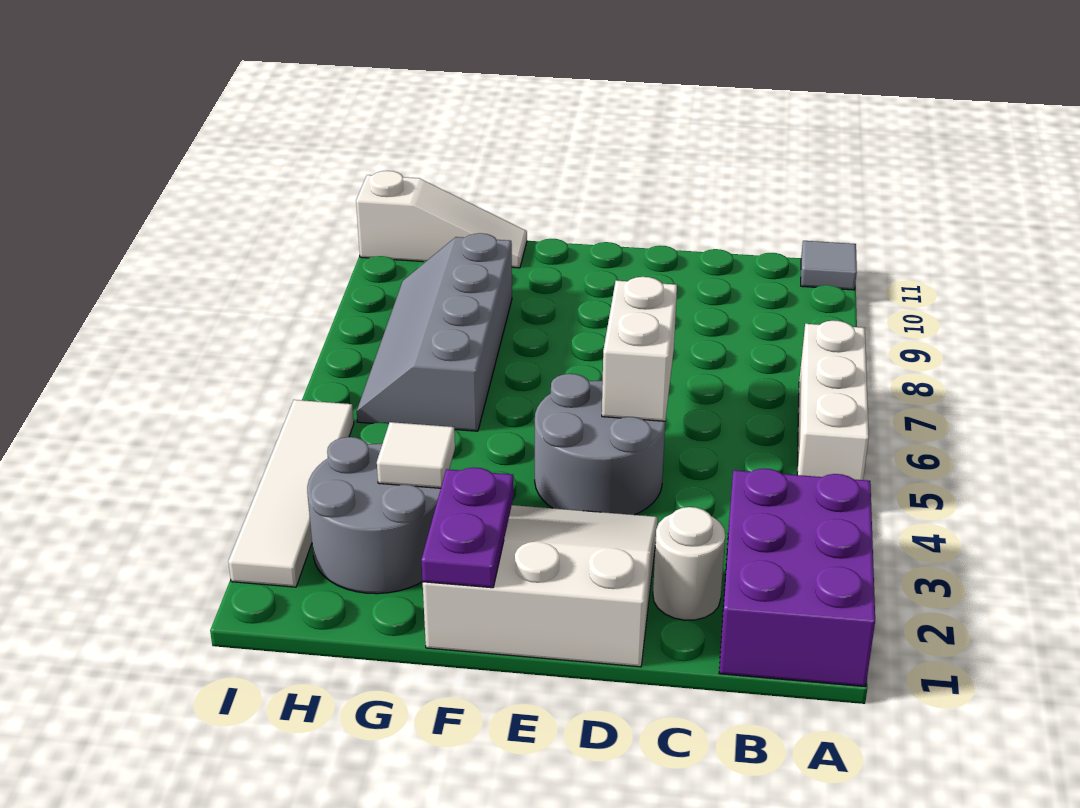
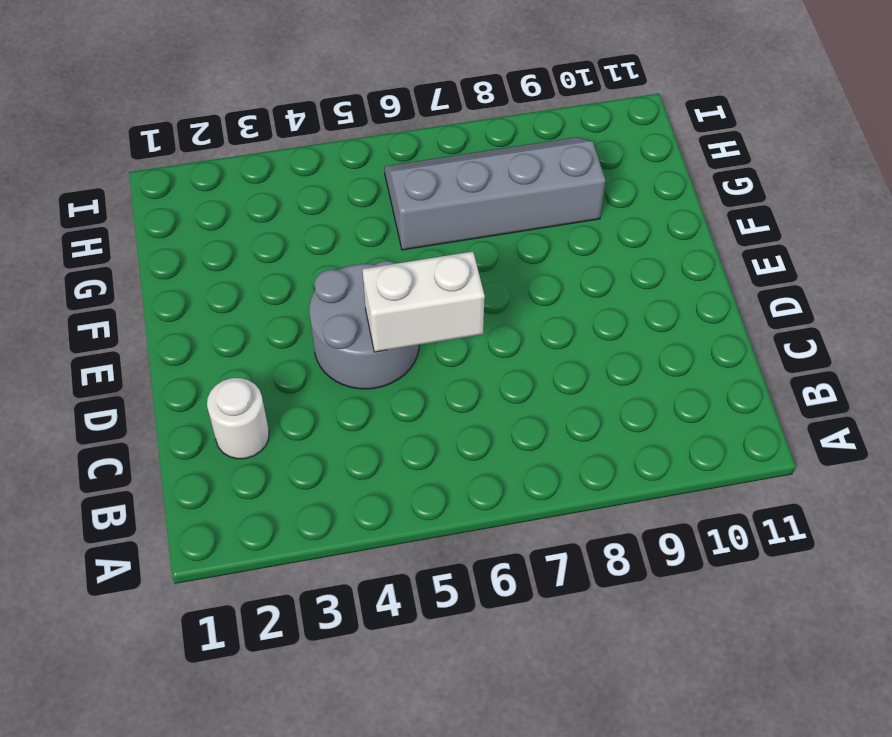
none -> purple 2x3 brick [719,468,875,686]
none -> white 1x3 brick [797,320,869,480]
none -> grey 1x1 tile [801,241,857,290]

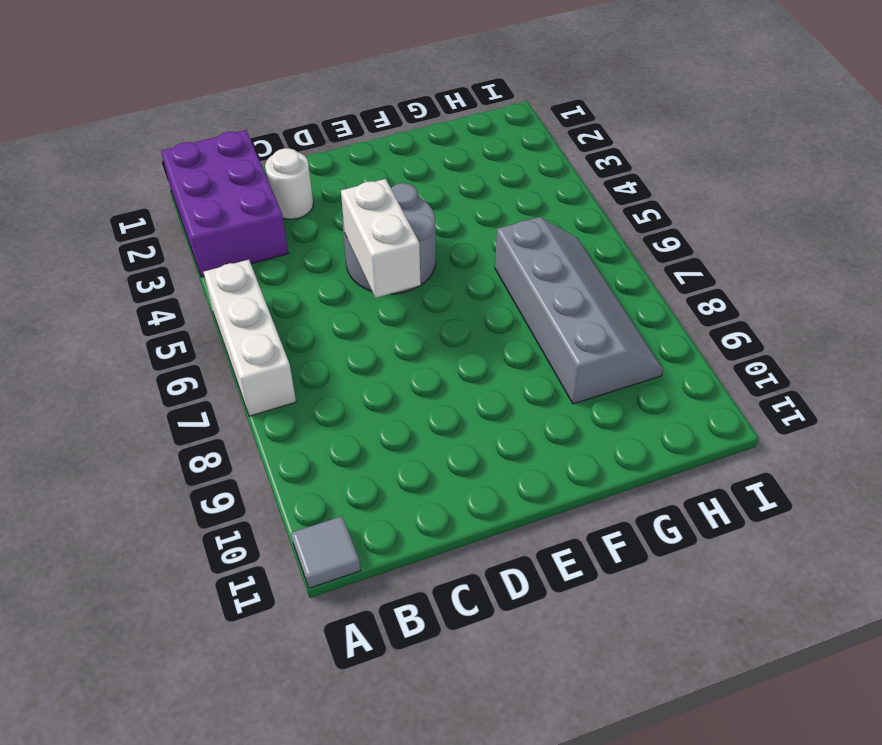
none -> white 3x3 slope [423,505,658,667]
none -> grey 2x2 round brick [307,437,441,594]
none -> white 1x3 slope [356,171,527,268]

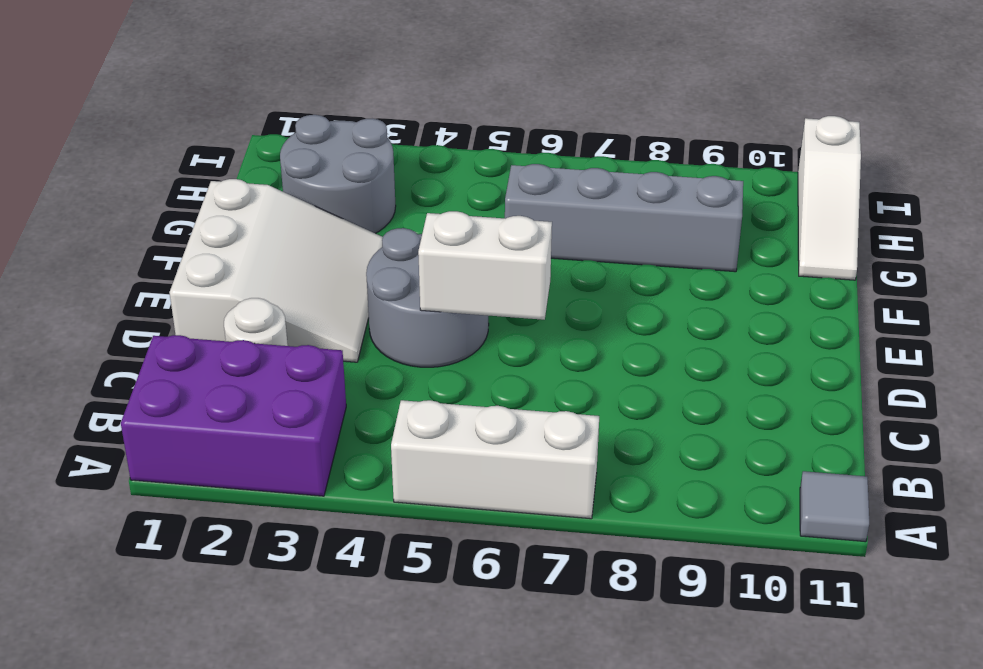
none -> white 1x4 tile [228,400,354,587]
none -> purple 1x2 plate [421,467,514,588]
none -> white 1x1 tile [377,422,455,488]

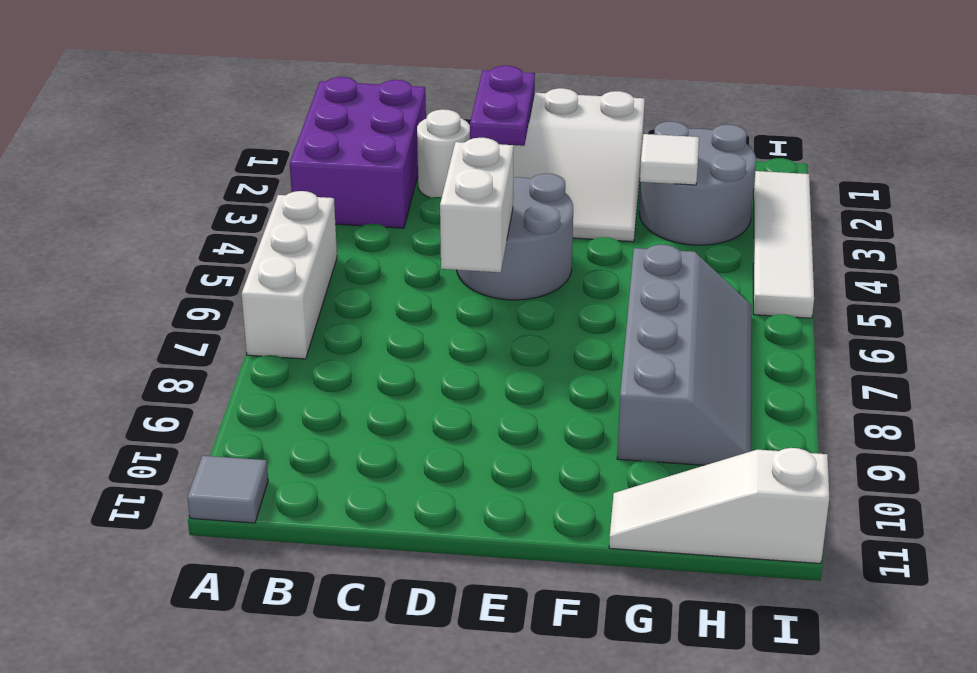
purple 1x2 plate [470,66,535,146] -> purple 1x2 plate moved to [421,467,514,588]

